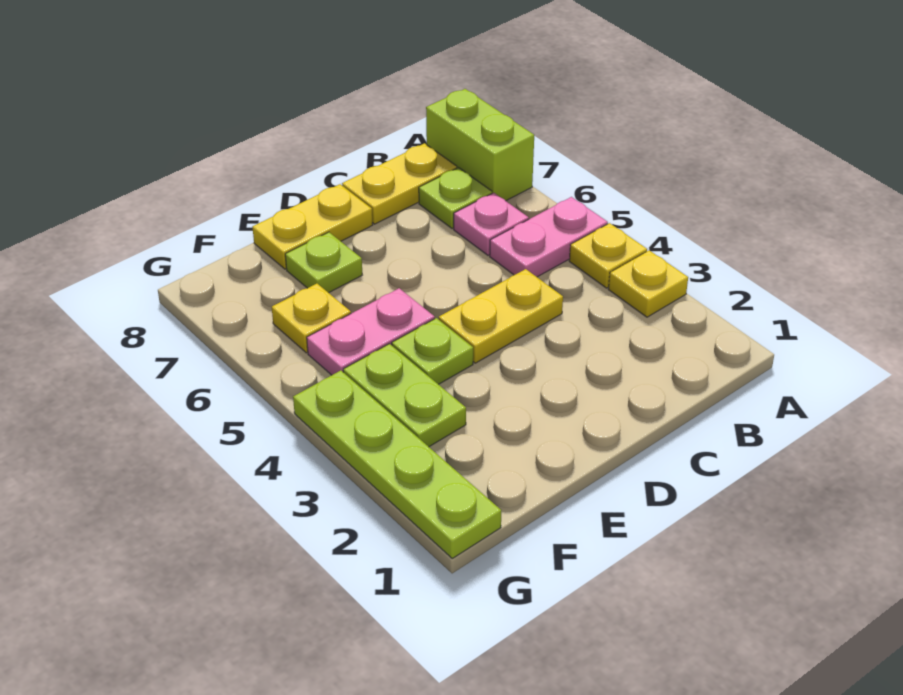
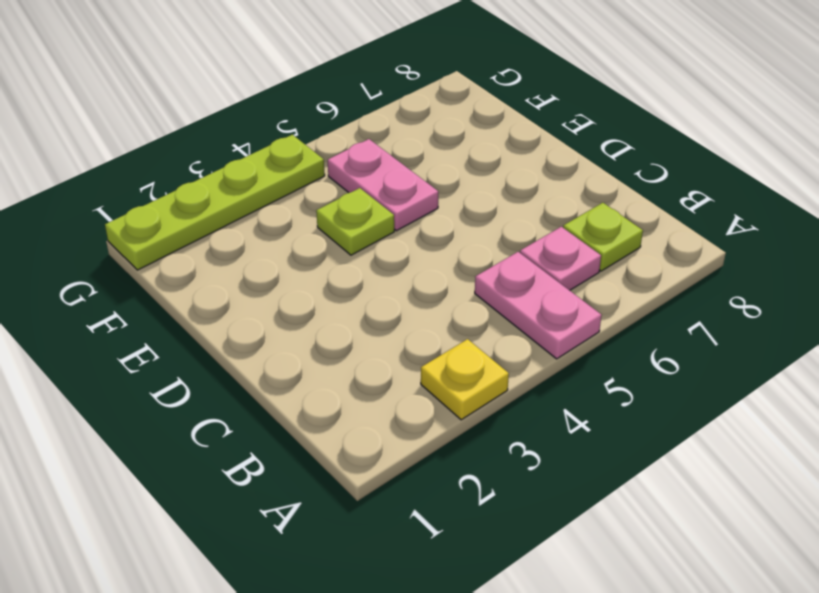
none -> yellow 1x1 plate [569,223,647,288]
none -> lime 1x2 brick [426,89,534,201]
none -> yellow 1x2 plate [342,143,457,224]

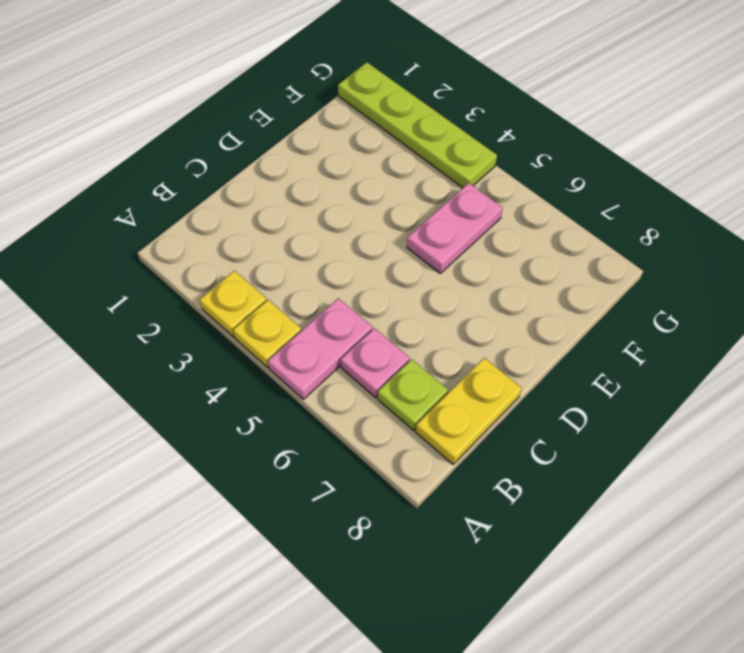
none -> lime 1x2 brick [426,89,534,201]
none -> yellow 1x2 plate [439,269,563,363]
none -> yellow 1x2 plate [252,184,373,269]

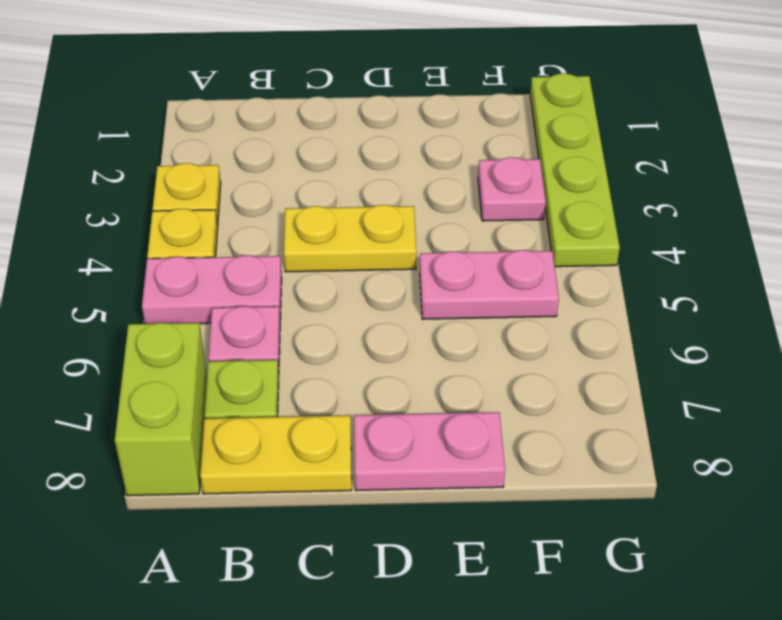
pink 1x2 plate [354,412,505,491] -> yellow 1x2 plate [252,184,373,269]
pink 1x1 plate [478,157,546,221] -> lime 1x2 plate [343,344,466,447]
none -> lime 1x1 plate [392,318,473,384]
none -> lime 1x1 plate [285,232,362,293]
none -> yellow 1x1 plate [272,284,351,353]

